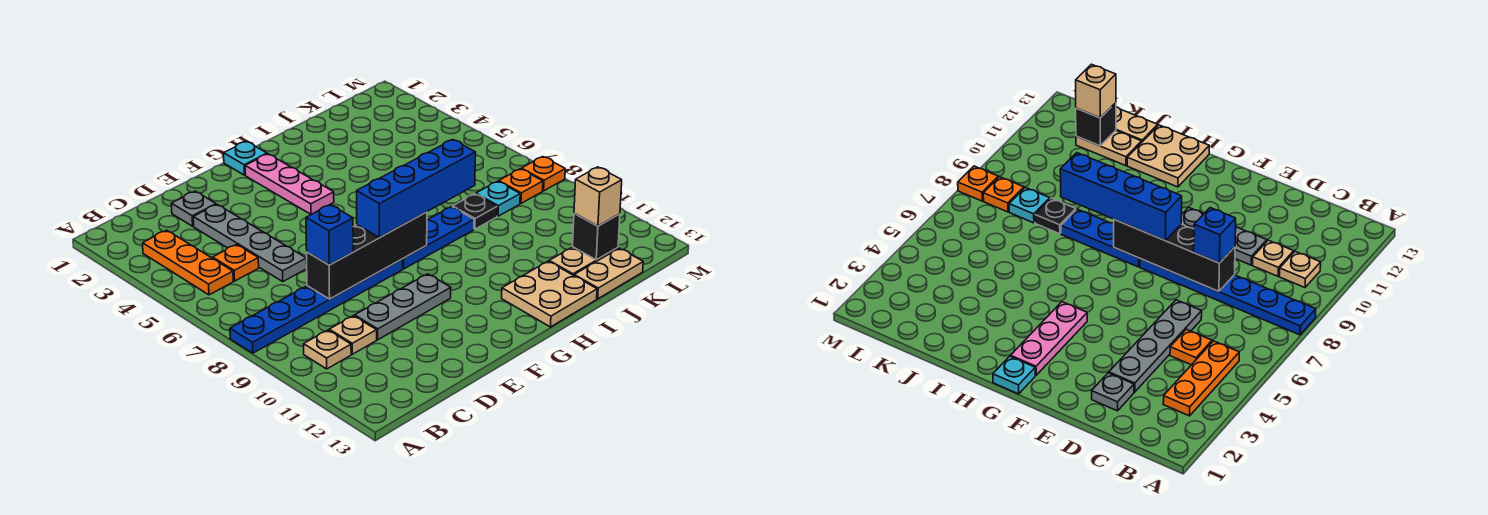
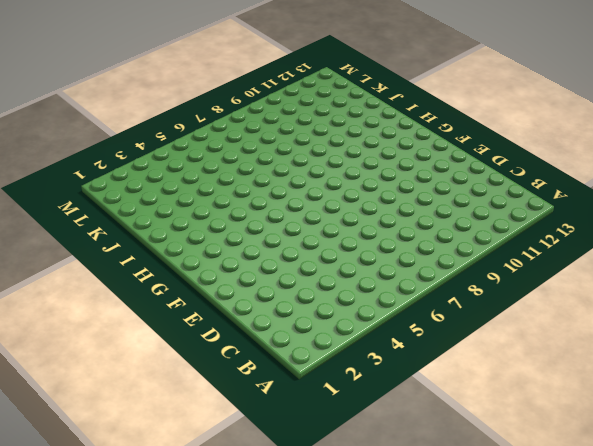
none -> blue 1x6 plate [230,259,403,353]
none -> orange 1x3 plate [143,230,233,295]
none -> tan 1x1 plate [304,330,351,369]

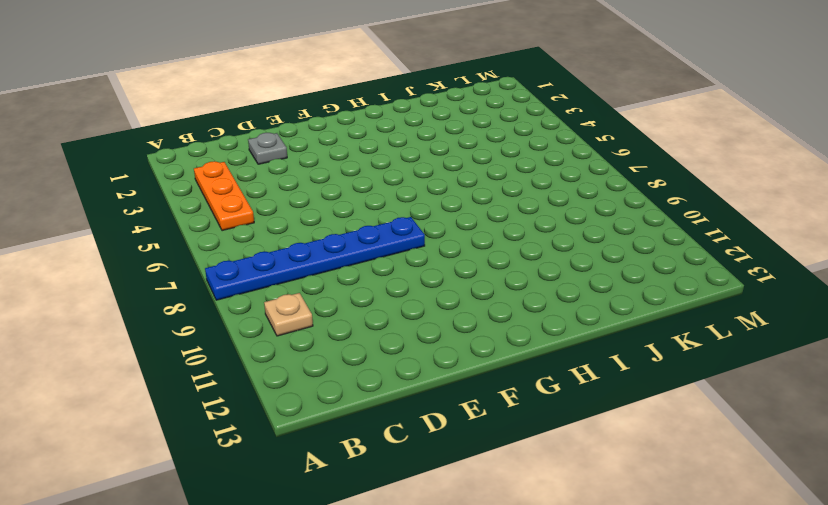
none -> orange 1x1 plate [213,244,259,281]
none -> tan 1x1 plate [329,316,377,354]
none -> grey 1x4 plate [193,205,307,281]

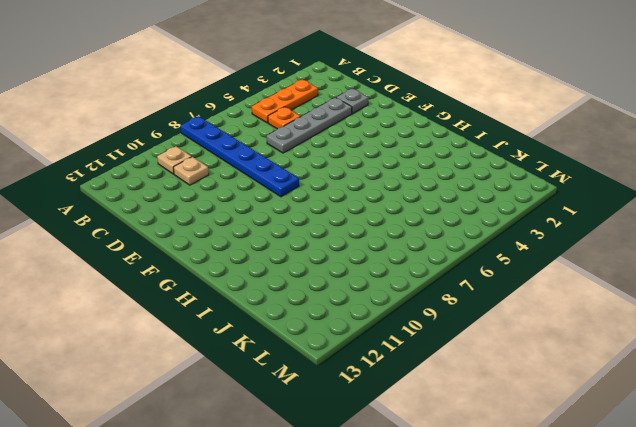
none -> grey 1x3 plate [355,274,451,340]
none -> cyan 1x1 plate [224,141,267,175]
none -> pink 1x3 plate [245,154,334,214]

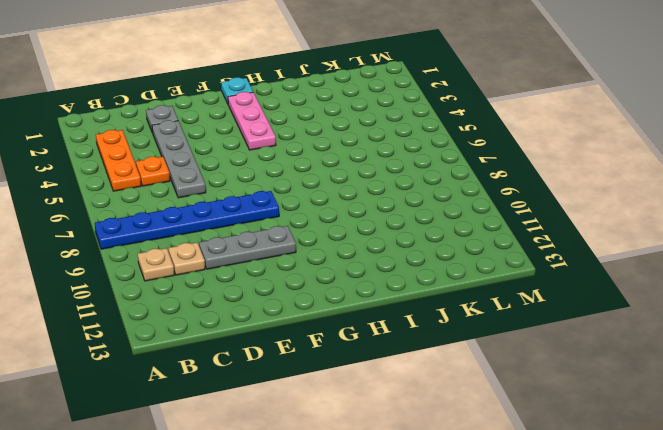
none -> blue 1x3 plate [403,207,474,269]
none -> tan 2x2 plate [502,261,597,327]
none -> black 1x1 plate [453,194,497,229]

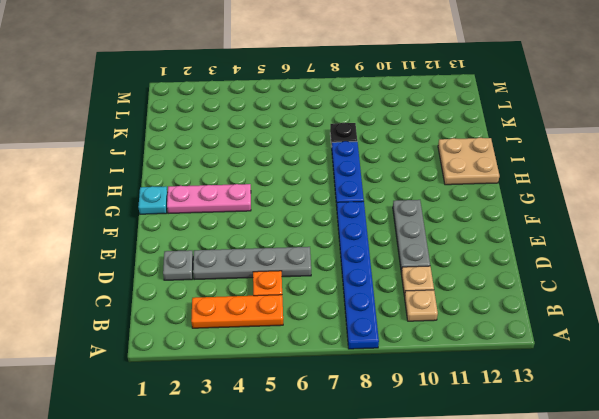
none -> tan 1x2 plate [549,247,618,275]
none -> tan 1x2 plate [574,248,643,299]
none -> cyan 1x1 plate [476,181,520,216]

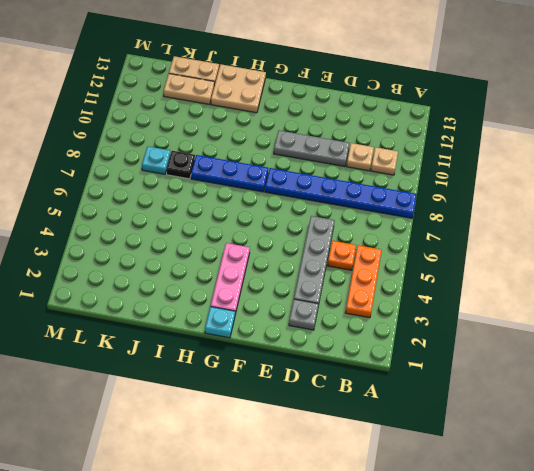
none -> orange 1x1 plate [499,169,543,203]
none -> orange 1x1 plate [521,157,565,191]
none -> black 1x4 brick [306,212,427,299]

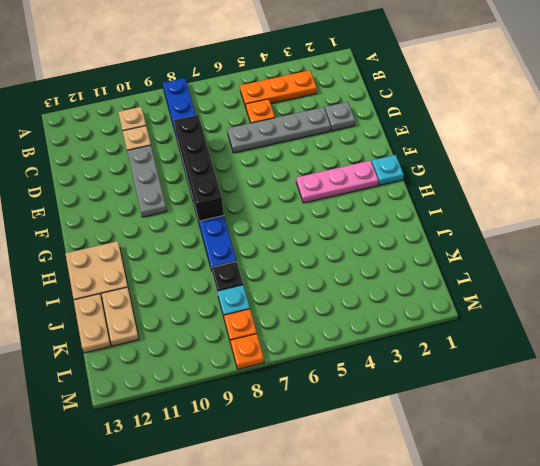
none -> black 1x1 brick [573,214,620,260]
none -> blue 1x1 brick [306,205,353,265]
none -> blue 1x4 brick [357,140,476,238]

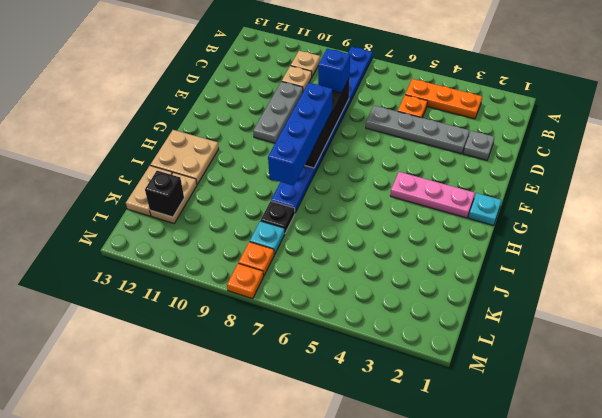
none -> tan 1x1 brick [574,167,622,226]

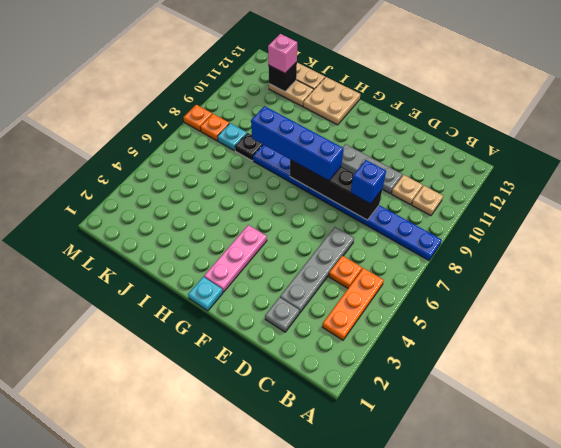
pink 1x1 brick [268,34,297,73] -> tan 1x1 brick [574,167,622,226]

